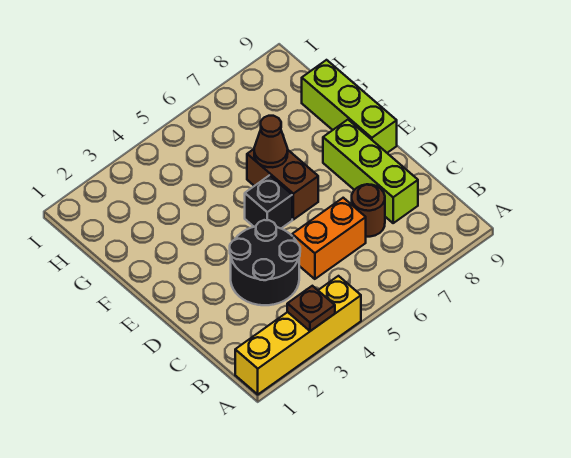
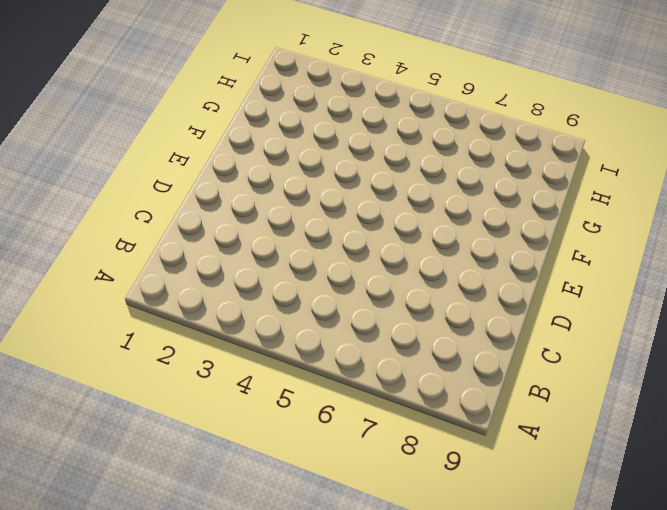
none -> yellow 1x4 brick [235,276,361,394]
none -> black 2x2 round brick [230,220,300,305]

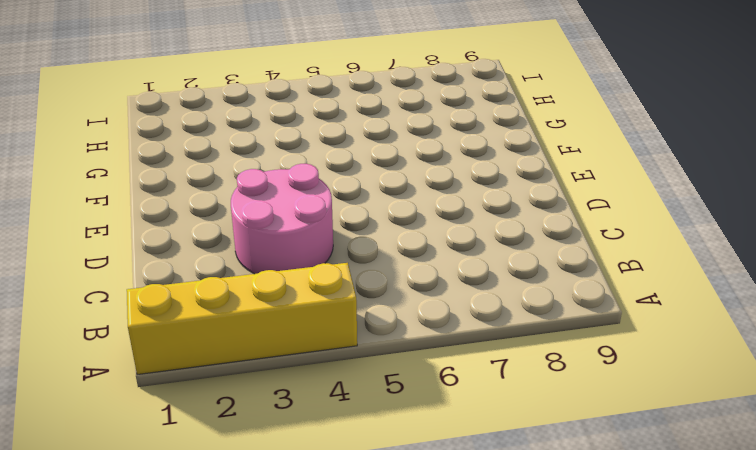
pink 2x2 round brick [231,164,333,274] -> black 2x2 round brick [230,220,300,305]
none -> orange 1x2 brick [292,198,366,279]
none -> brown 1x1 round brick [352,184,385,237]

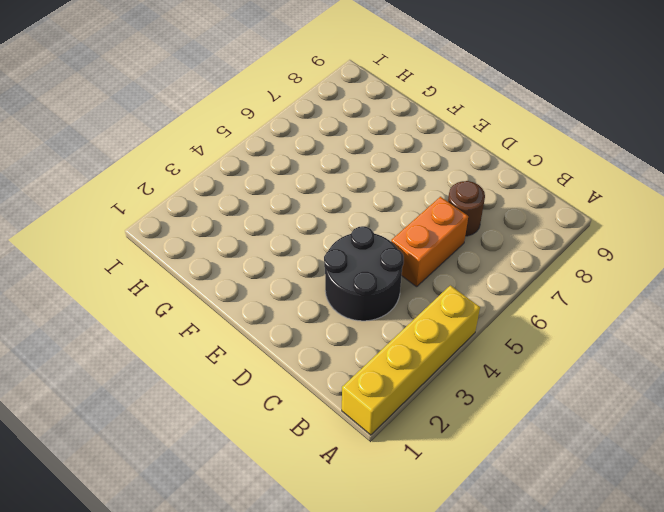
none -> lime 1x3 brick [323,120,418,223]
none -> black 1x1 brick [245,175,292,228]

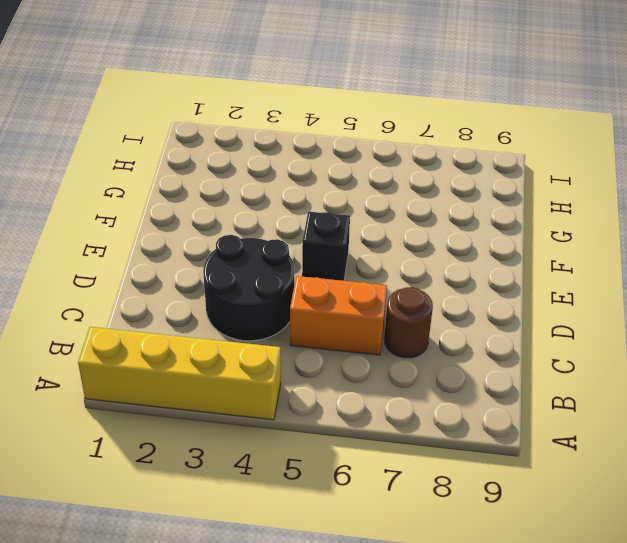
none -> lime 1x3 brick [323,120,418,223]
none -> brown 1x2 brick [247,149,318,220]

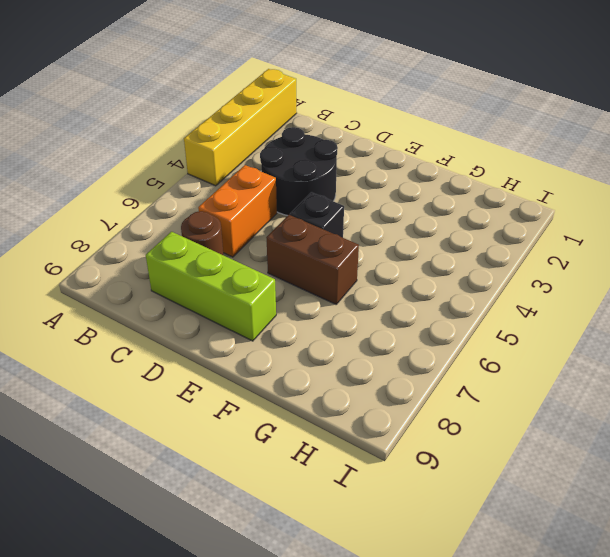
none -> lime 1x3 brick [302,60,397,153]
none -> brown 1x1 plate [287,286,335,331]

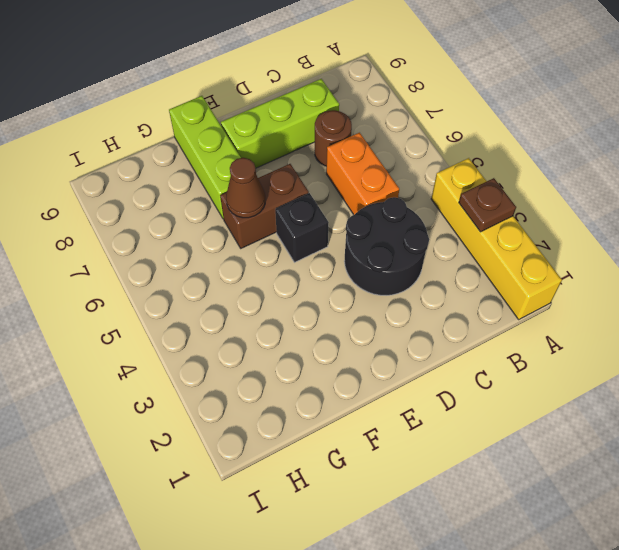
lime 1x3 brick [169,96,241,219] -> lime 1x3 brick turned to [302,60,397,153]

